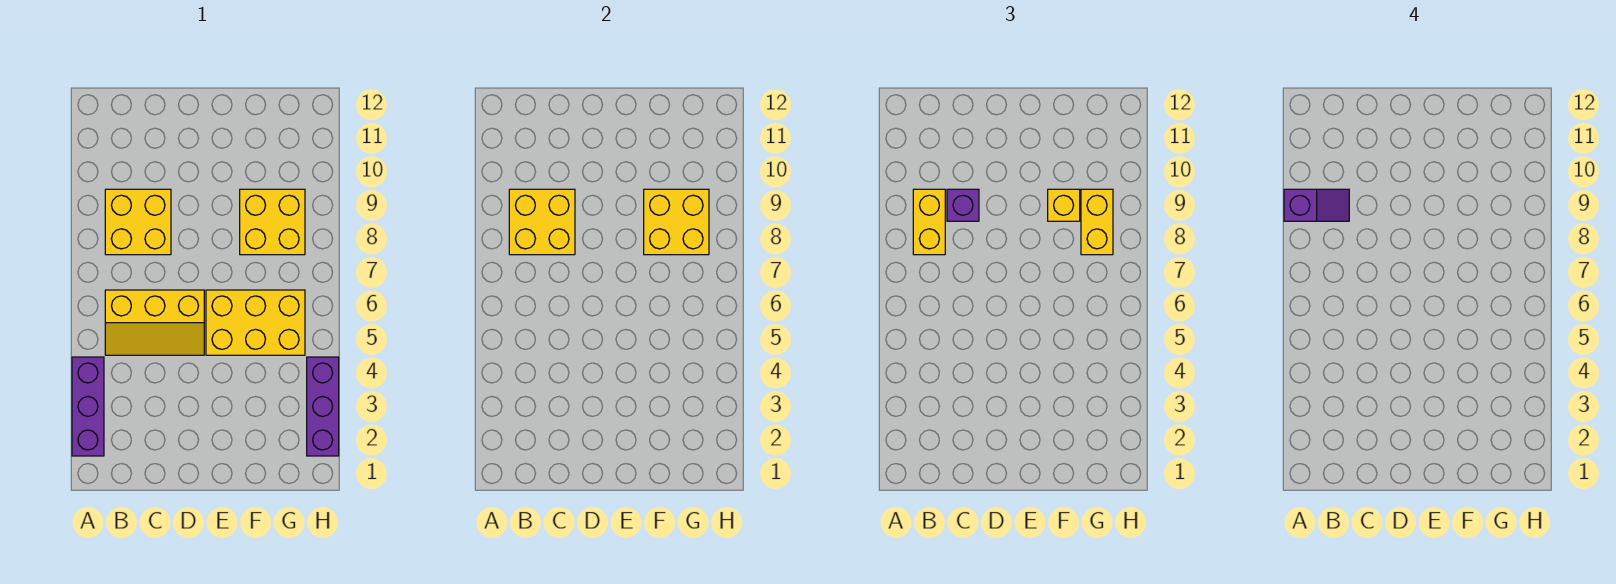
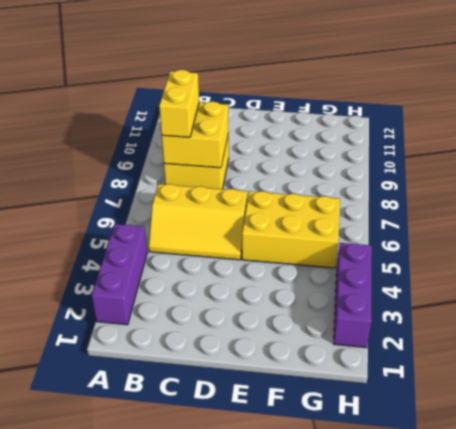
none -> yellow 2x2 brick [240,189,305,255]
none -> yellow 2x2 brick [644,189,709,255]
none -> purple 1x1 brick [947,189,979,221]

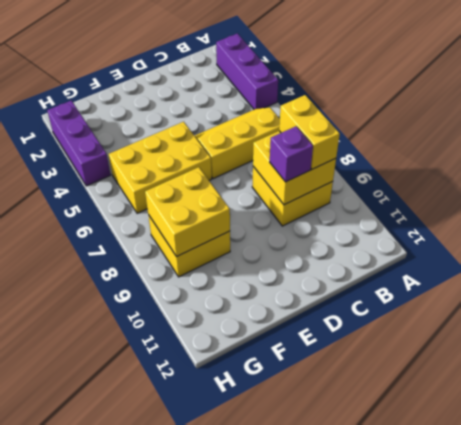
none -> yellow 1x1 brick [1048,189,1080,221]
none -> yellow 1x2 brick [1081,189,1113,255]
none -> purple 1x2 slope [1284,189,1349,221]

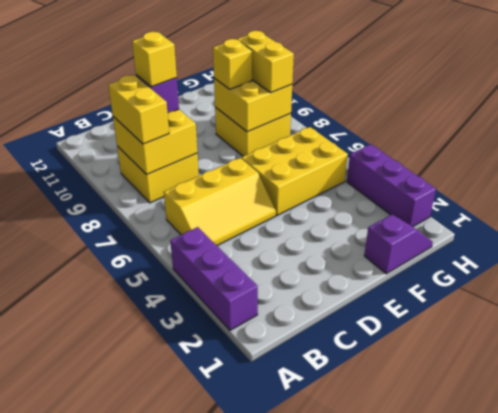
yellow 1x1 brick [132,32,177,87] -> none
purple 1x2 slope [364,215,433,274] -> purple 1x2 slope moved to [1284,189,1349,221]

